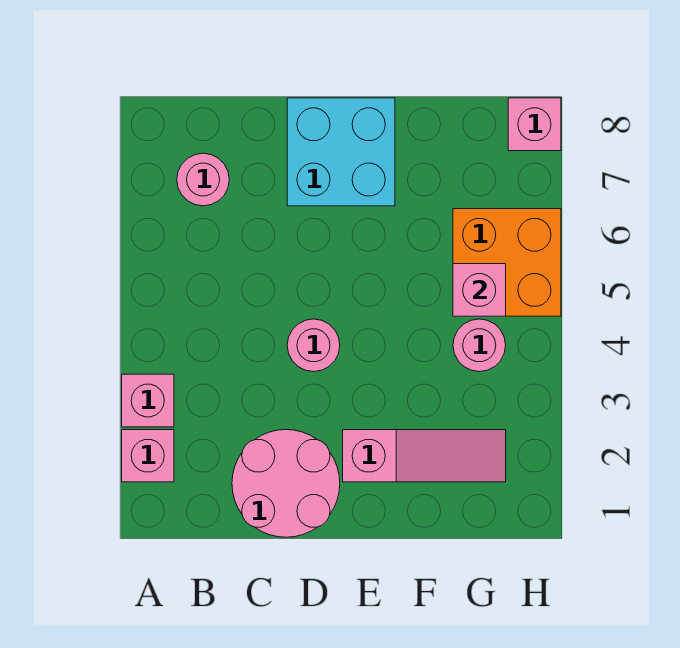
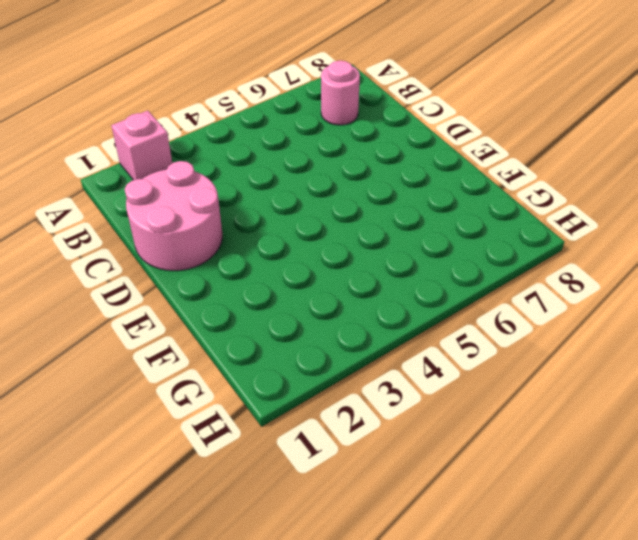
none -> pink 1x1 brick [122,374,174,427]
none -> pink 1x1 round brick [287,319,340,372]

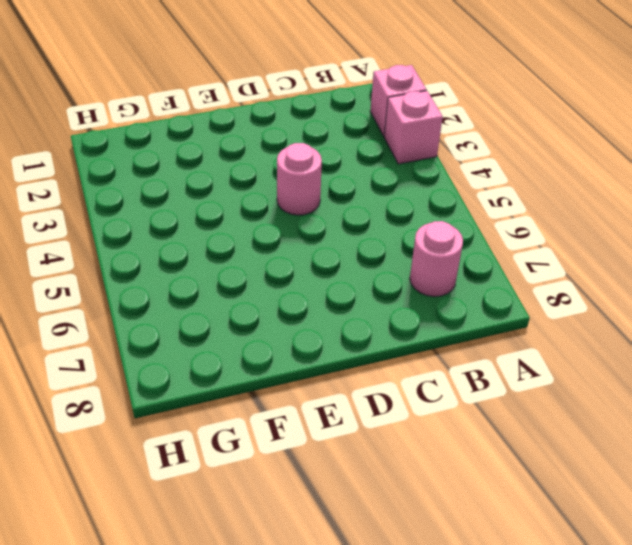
none -> pink 2x2 round brick [232,430,340,537]
none -> cyan 2x2 brick [287,98,395,206]

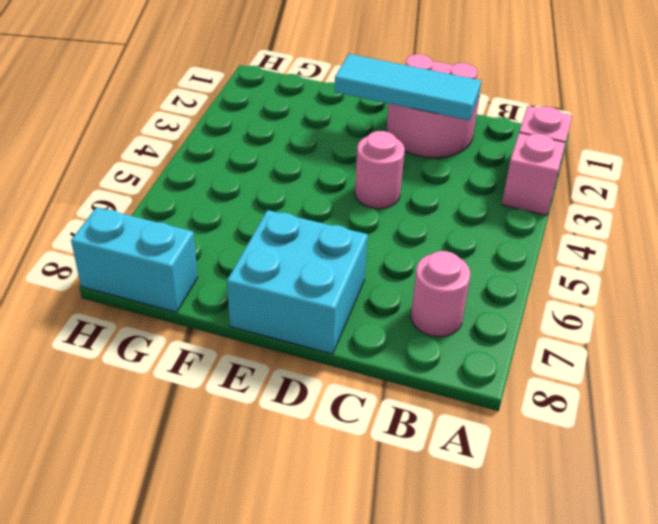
cyan 1x3 tile [335,54,481,120] -> none
cyan 1x2 brick [71,207,198,312] -> pink 1x1 brick [508,98,561,151]
none -> pink 1x3 slope [343,430,506,482]
none -> pink 1x1 round brick [453,319,506,372]

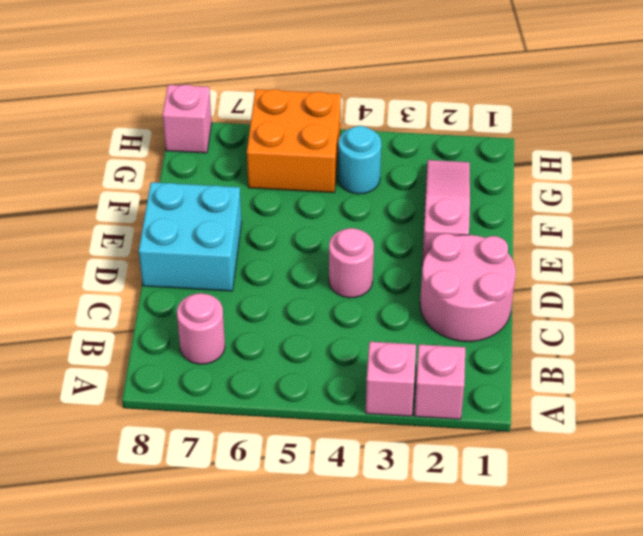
cyan 1x1 round brick [338,126,381,194] -> pink 1x1 round brick [453,319,506,372]
none -> pink 1x1 brick [453,264,506,316]

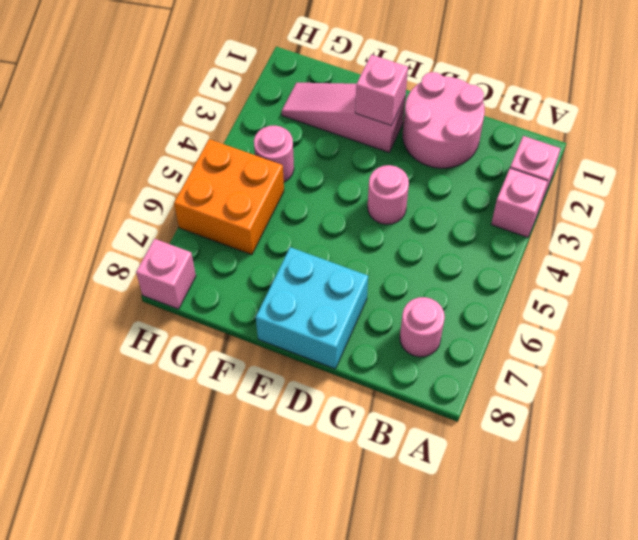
pink 1x1 brick [355,55,408,126] -> pink 1x1 brick moved to [453,264,506,316]

